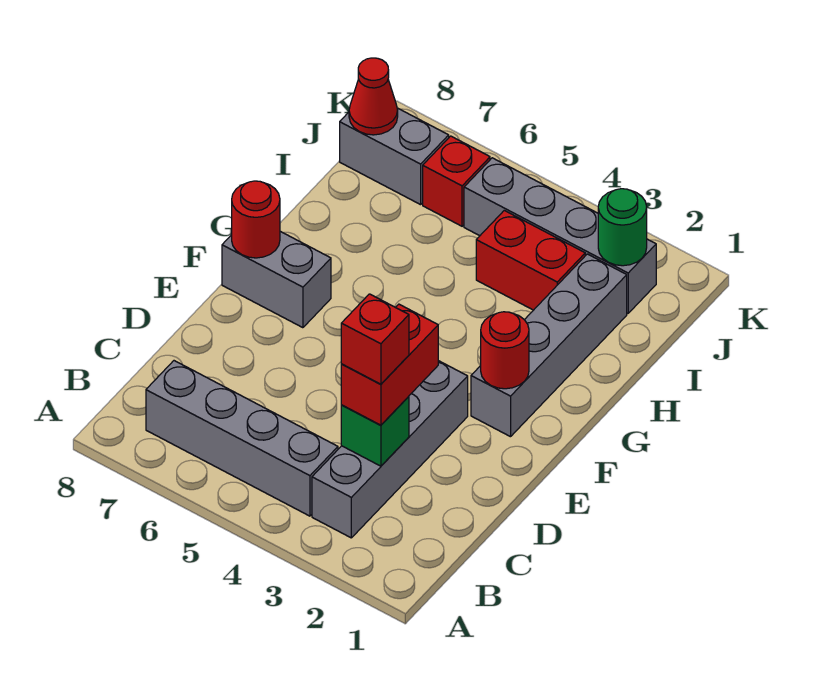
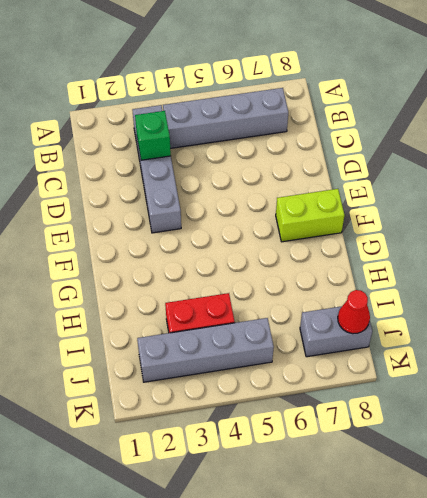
lime 1x2 brick [276,189,345,242] -> grey 1x2 brick [222,231,331,328]
none -> grey 1x4 brick [471,254,627,437]
none -> red 1x1 brick [423,136,490,226]
none -> red 1x1 round brick [481,312,529,389]

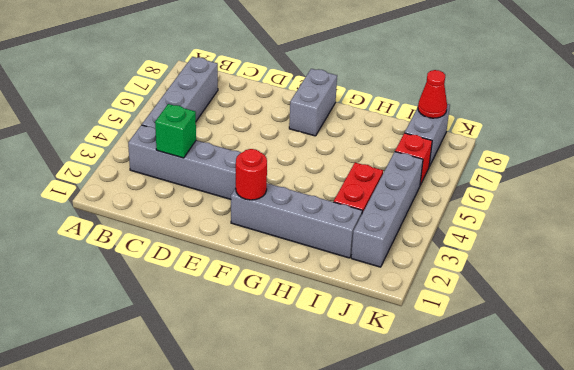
none -> red 1x1 round brick [232,181,280,258]
none -> green 1x1 round brick [598,189,647,266]
none -> red 1x2 brick [341,304,438,425]

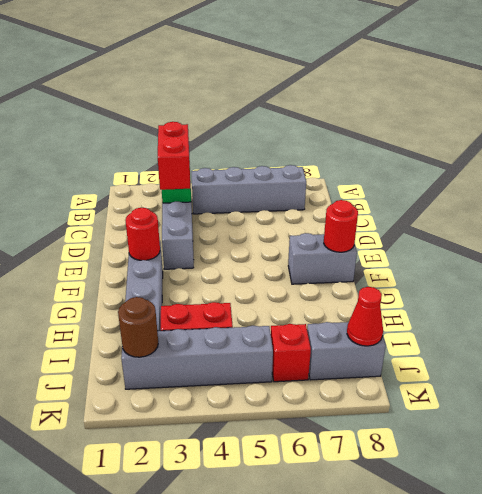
brown 1x1 round brick [118,297,158,357] -> green 1x1 round brick [598,189,647,266]
none -> red 1x1 brick [341,294,409,384]

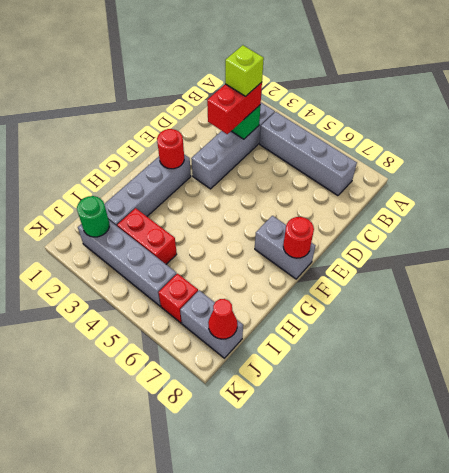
lime 1x1 brick [225,45,264,96] -> red 1x1 brick [341,294,409,384]

